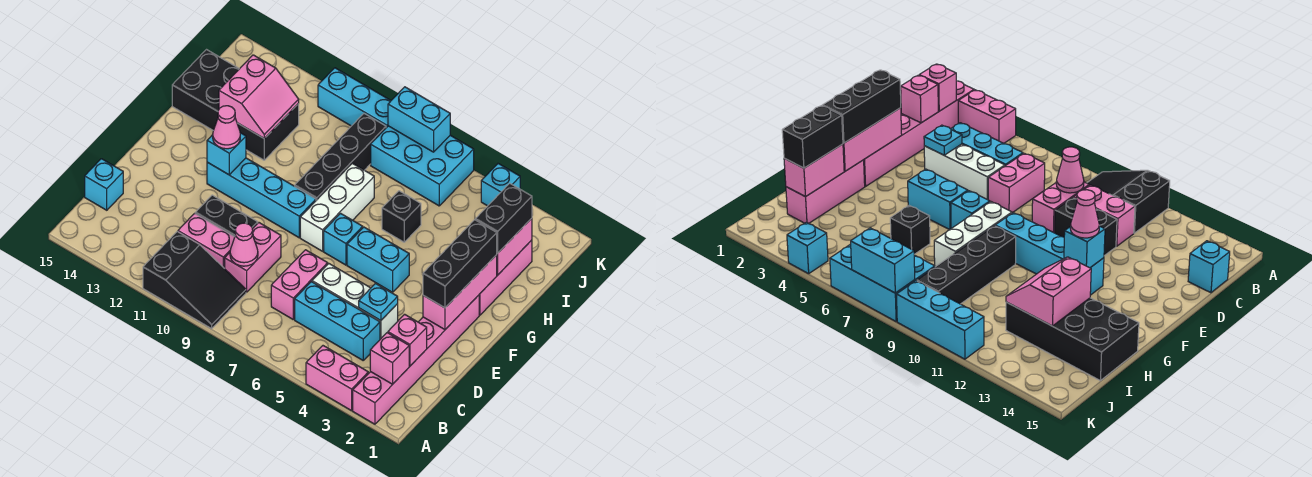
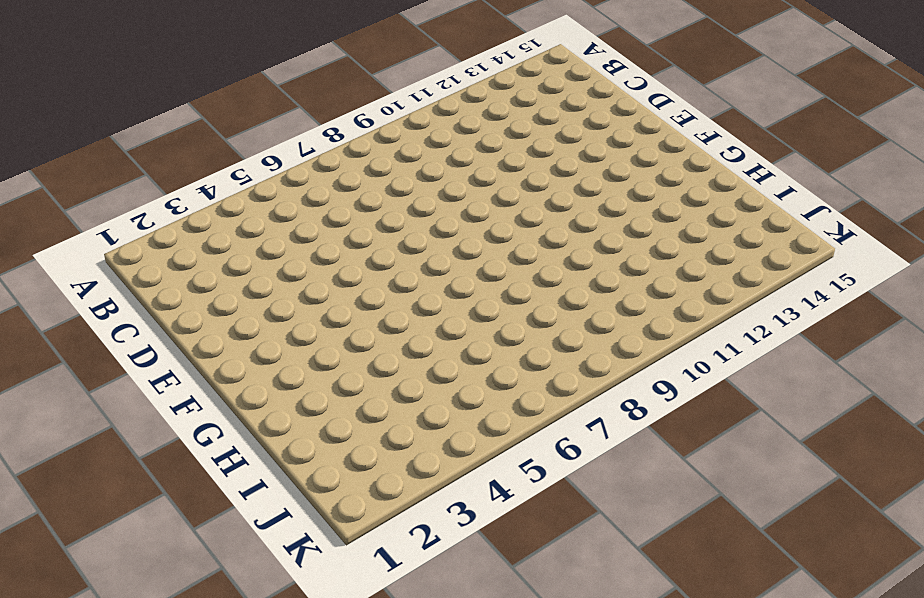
none -> pink 1x6 brick [353,295,479,424]
none -> pink 1x2 brick [306,346,368,411]
none -> black 2x3 slope [143,232,246,329]
none -> cyan 1x3 brick [295,282,380,360]

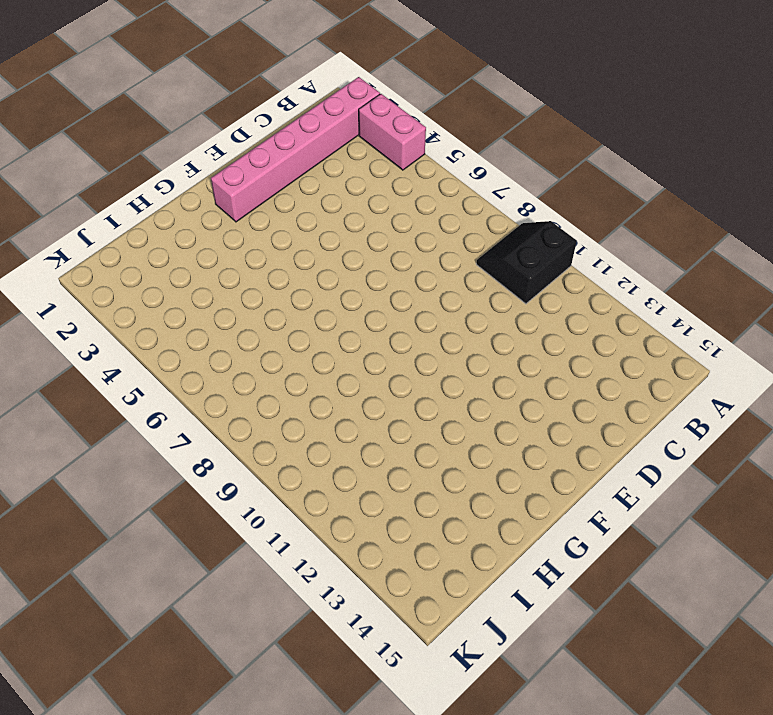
black 2x2 slope [476,221,577,304] -> black 2x3 slope [143,232,246,329]
none -> cyan 1x3 brick [295,282,380,360]
none -> pink 1x2 brick [271,250,328,319]
none -> pink 1x2 brick [225,223,281,292]
none -> pink 1x2 brick [178,213,235,269]

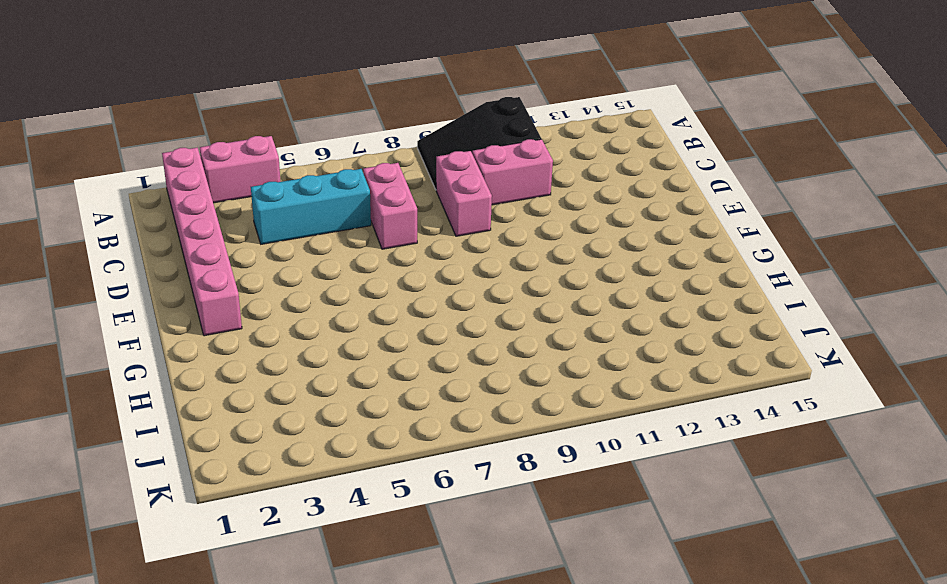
none -> cyan 1x1 brick [85,159,123,210]
none -> white 1x3 brick [312,264,398,339]
none -> black 1x2 brick [195,195,258,237]
none -> cyan 1x2 brick [347,227,409,292]

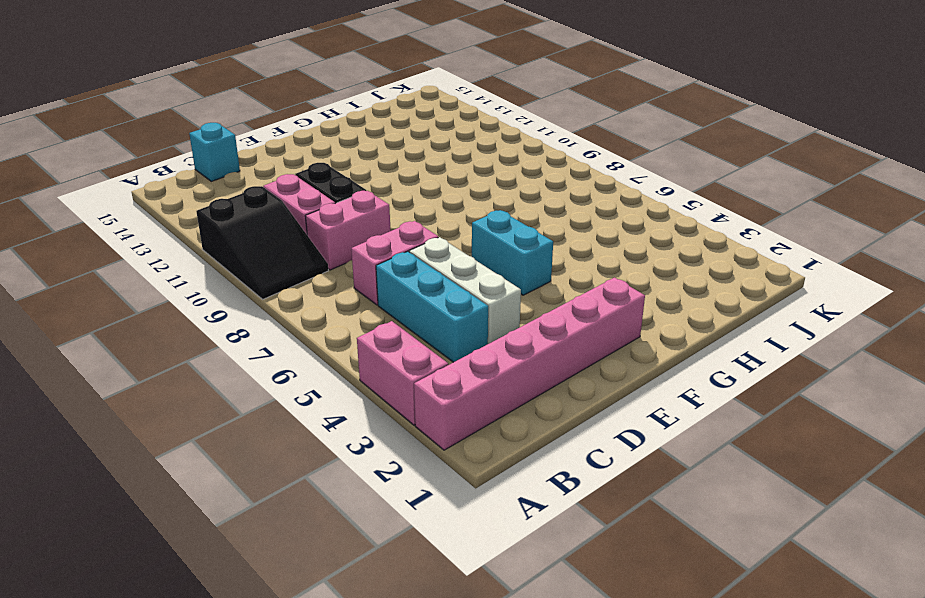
none -> cyan 1x1 brick [324,213,363,265]
none -> white 1x3 brick [300,163,374,251]
none -> cyan 1x4 brick [207,158,316,238]
none -> pink 1x3 brick [479,240,532,315]

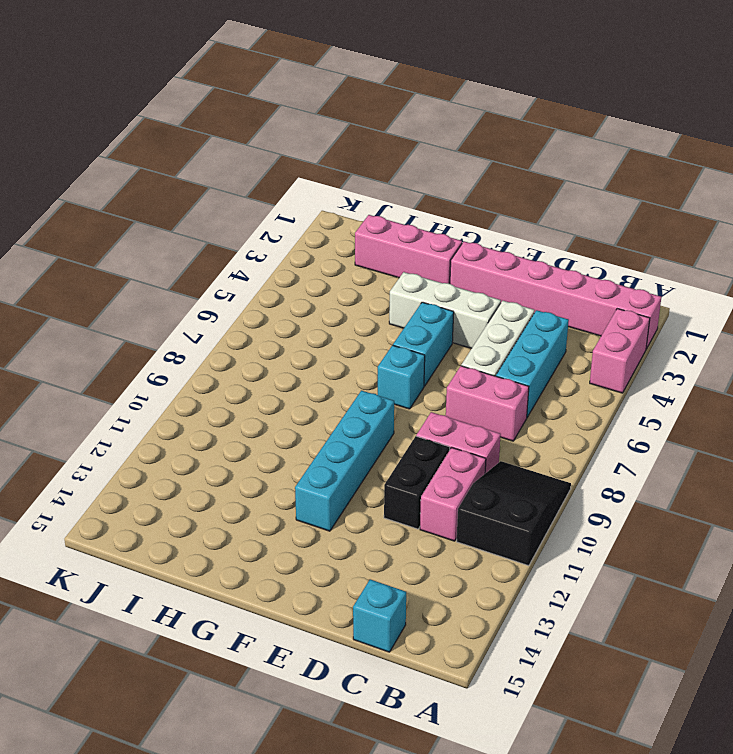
white 1x3 brick [389,272,501,348] -> white 1x3 brick moved to [300,163,374,251]
none -> black 1x4 brick [295,114,386,200]
none -> black 1x1 brick [382,191,421,242]
none -> black 2x4 brick [172,50,299,160]
none -> cyan 2x3 brick [371,126,474,206]

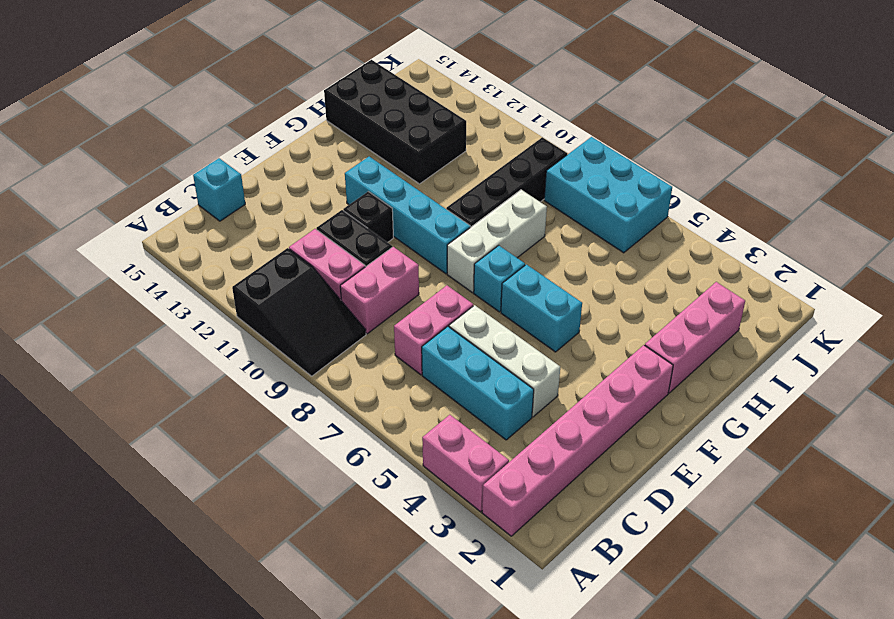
black 1x1 brick [343,192,393,242] -> black 1x1 brick moved to [382,191,421,242]
none -> cyan 1x1 brick [481,164,520,206]
none -> cyan 1x3 brick [318,68,391,128]
none -> pink 1x1 brick [370,333,409,384]
none -> pink 1x1 brick [388,314,427,366]

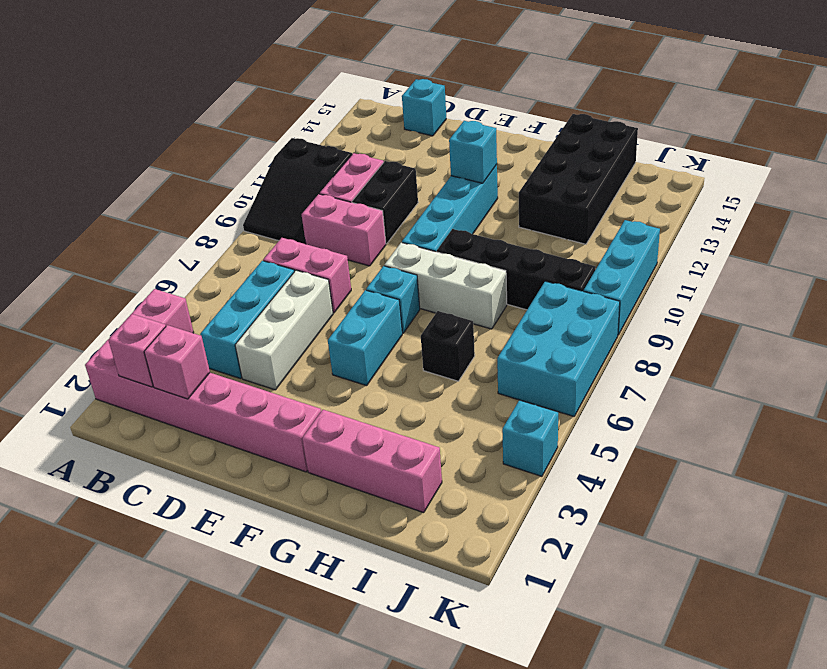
none -> pink 1x1 cone [230,223,258,266]
none -> cyan 1x1 plate [359,284,398,321]
none -> pink 1x3 brick [423,255,497,330]
none -> pink 1x2 brick [497,218,532,275]

